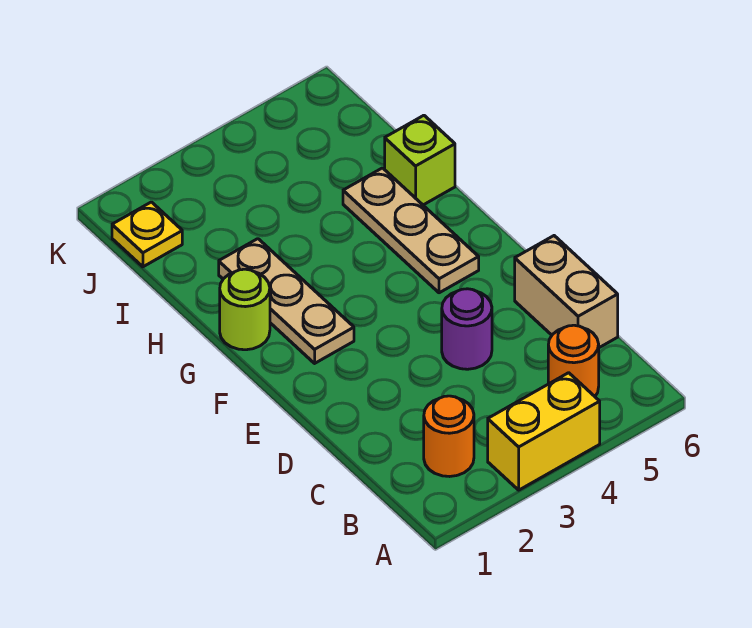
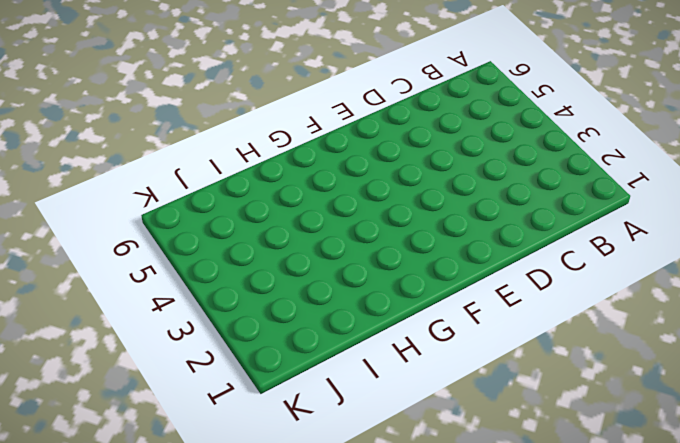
none -> yellow 1x2 brick [488,373,600,490]
none -> orange 1x1 round brick [424,396,474,477]

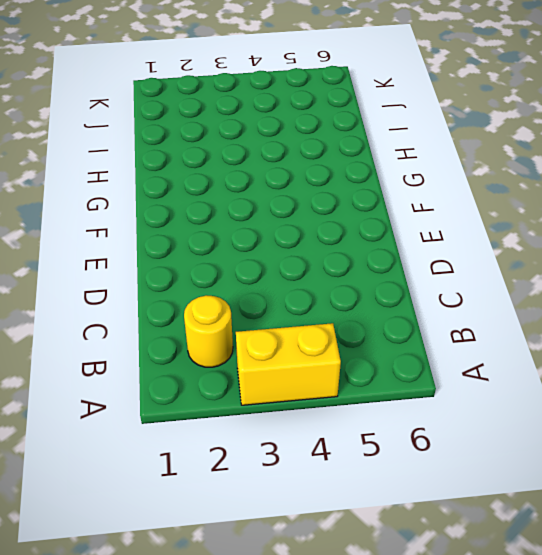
yellow 1x1 round brick [184,295,233,367] -> orange 1x1 round brick [424,396,474,477]
none -> orange 1x1 round brick [548,325,599,396]
none -> tan 1x2 brick [515,236,618,348]

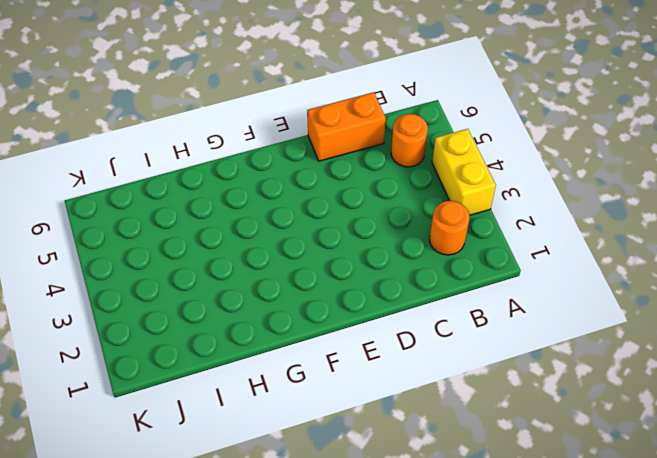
orange 1x2 brick [307,92,386,161] -> tan 1x2 brick [515,236,618,348]
none -> purple 1x1 round brick [442,289,492,369]
none -> tan 1x3 plate [219,239,354,363]

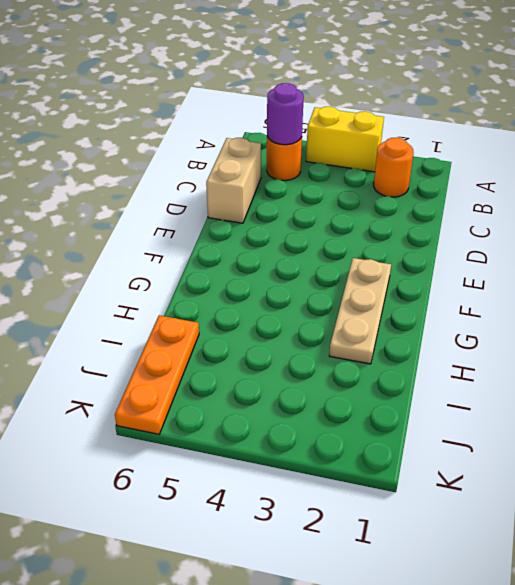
purple 1x1 round brick [267,83,304,145] -> purple 1x1 round brick moved to [442,289,492,369]
orange 1x3 plate [115,316,199,434] -> none
none -> tan 1x3 plate [343,168,479,293]
none -> lime 1x1 round brick [220,269,270,350]

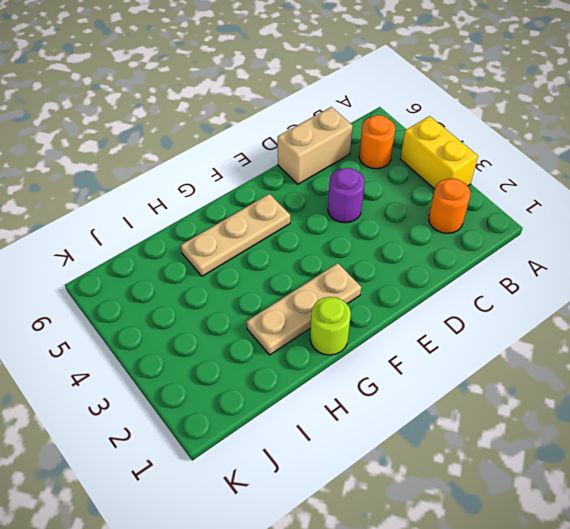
none -> lime 1x1 brick [385,115,455,205]
none -> yellow 1x1 plate [112,202,182,267]

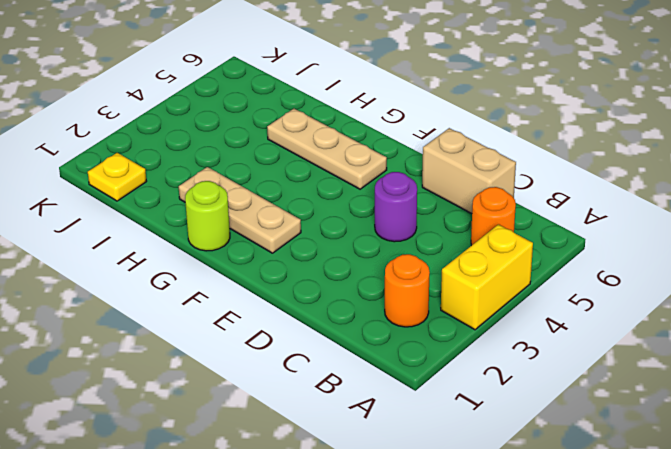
none -> lime 1x1 brick [385,115,455,205]

